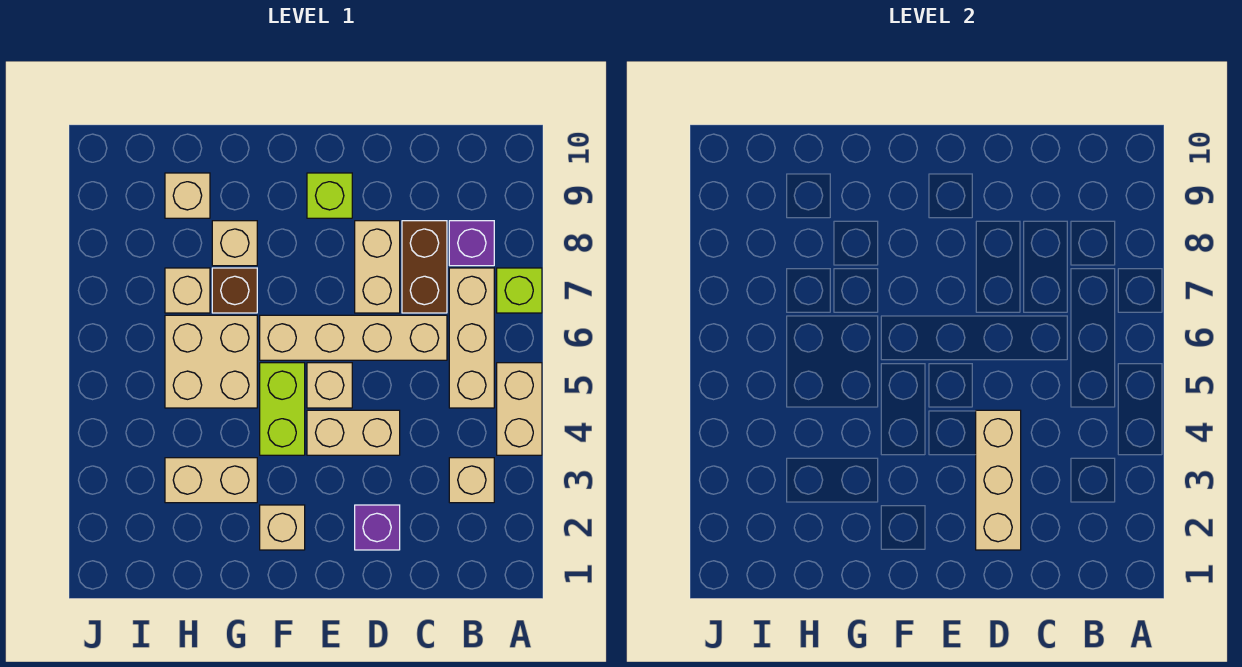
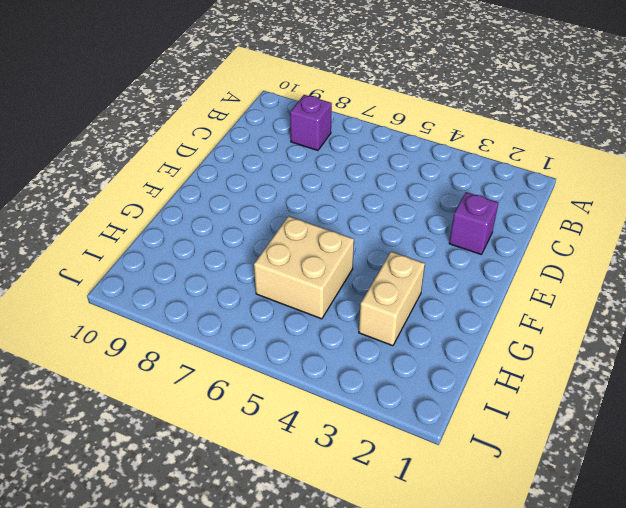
none -> tan 1x2 brick [497,363,542,455]
none -> lime 1x1 brick [497,268,542,313]
none -> tan 1x1 brick [449,458,494,503]

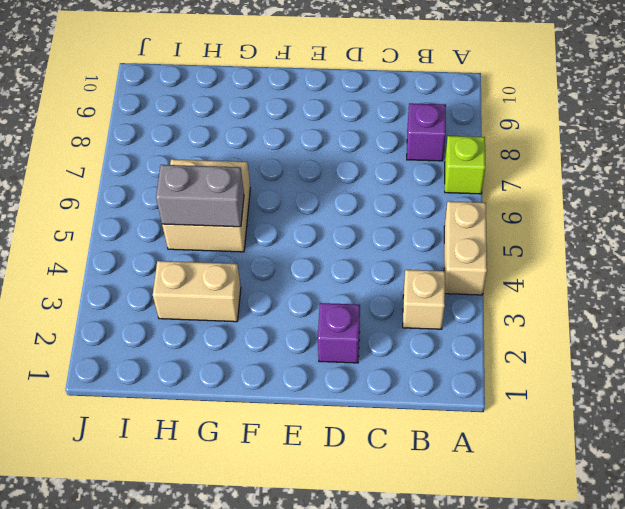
grey 1x2 brick [156,165,244,227] -> none
none -> tan 1x3 brick [449,268,494,408]
none -> tan 1x4 brick [260,315,447,360]
none -> brown 1x2 brick [402,221,447,313]

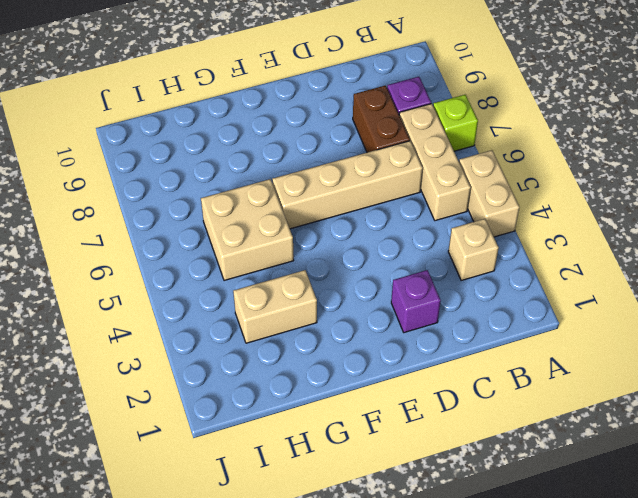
none -> tan 1x2 brick [307,410,400,455]
none -> tan 1x2 brick [355,221,400,313]
none -> tan 1x1 brick [307,363,352,408]

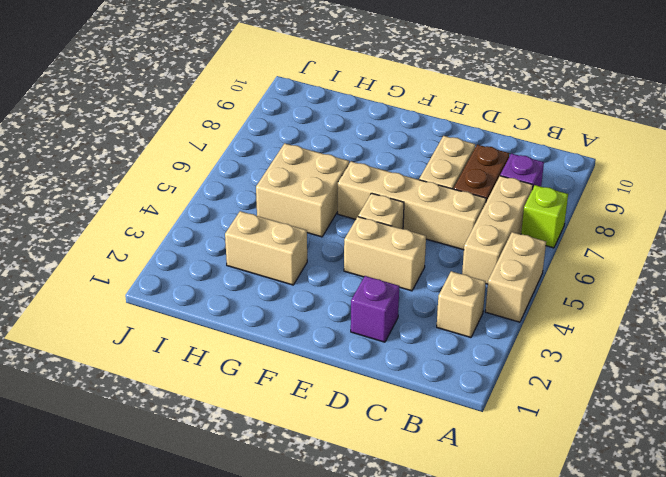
none -> lime 1x1 brick [307,173,352,218]
none -> tan 1x1 brick [260,505,305,550]
none -> lime 1x2 brick [260,363,305,455]

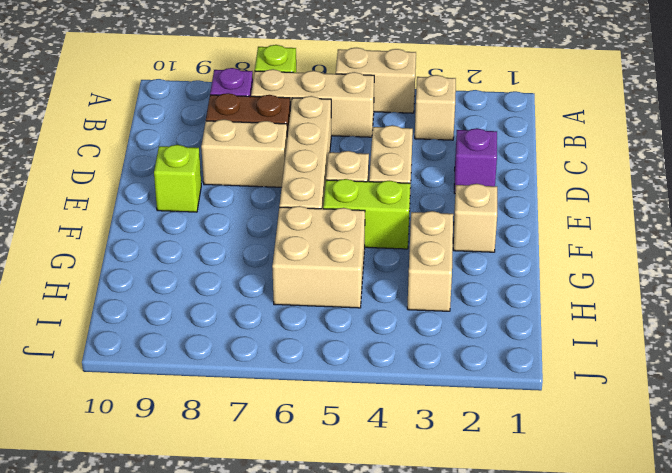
none -> brown 1x1 brick [212,268,257,313]
none -> tan 1x1 brick [212,221,257,266]
none -> tan 1x1 brick [165,268,210,313]

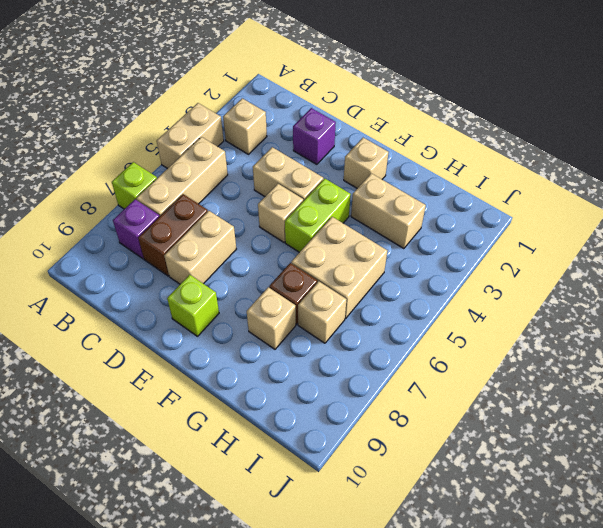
none -> tan 1x4 brick [260,315,447,360]
none -> tan 1x1 brick [165,173,210,218]
none -> tan 1x3 brick [976,410,1021,550]

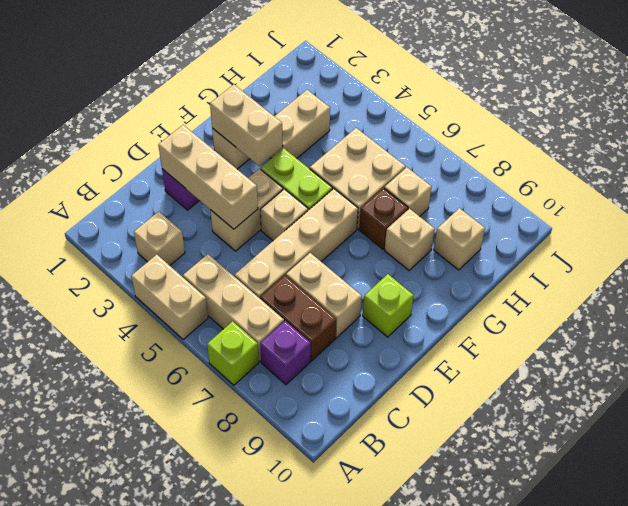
tan 1x2 brick [210,84,283,166] -> none

